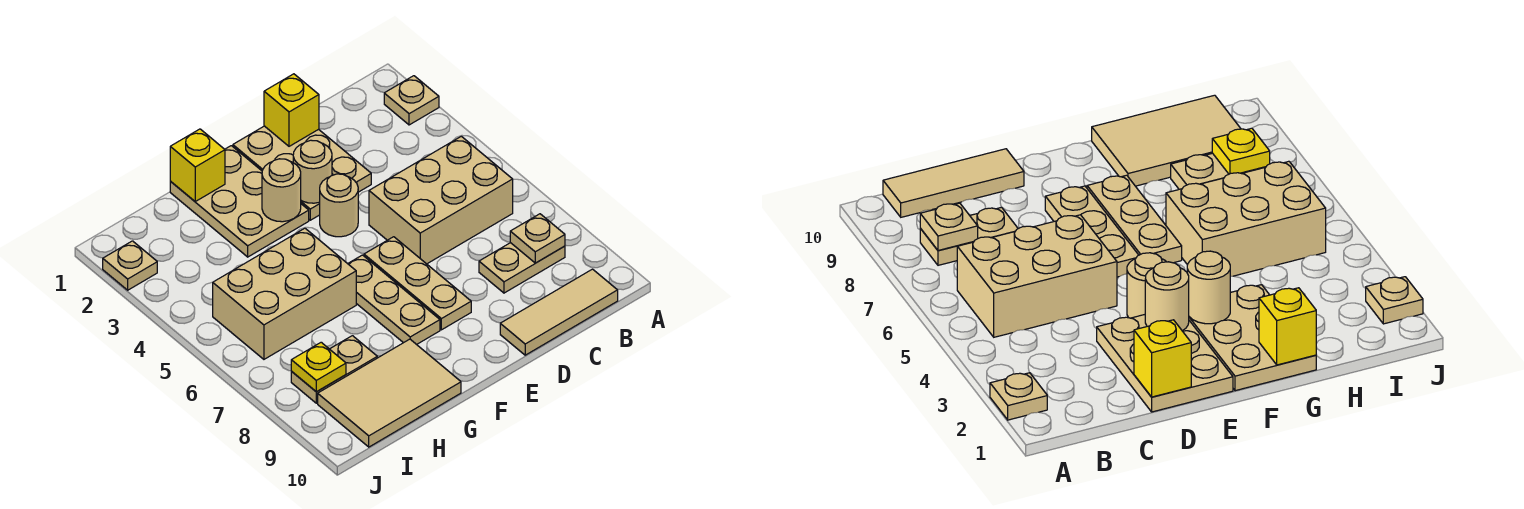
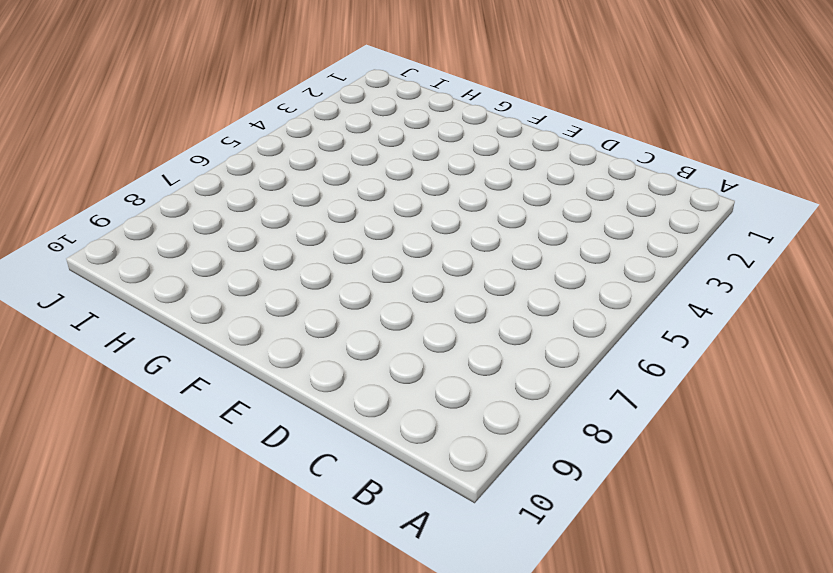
none -> tan 1x1 plate [384,76,439,125]
none -> tan 2x3 brick [369,136,513,264]
none -> tan 1x2 plate [479,243,565,293]

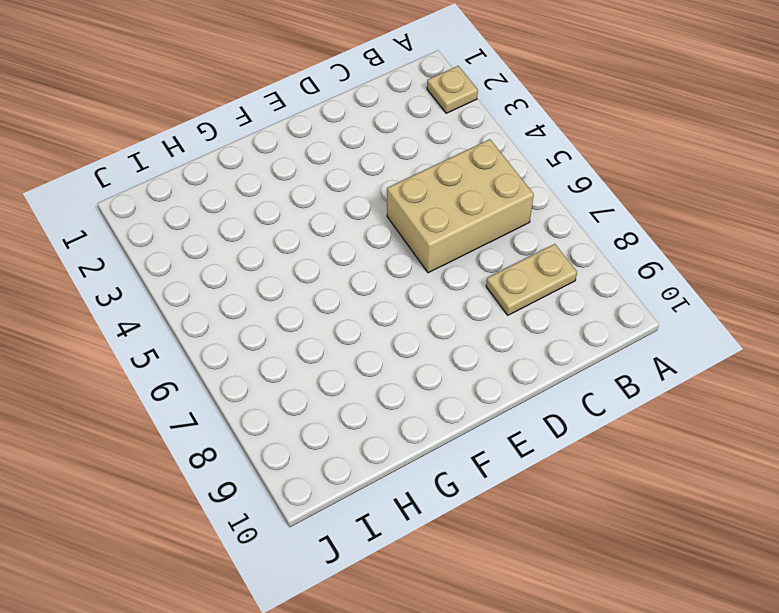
none -> tan 1x3 tile [500,269,618,355]
none -> tan 2x3 plate [233,126,371,220]
none -> tan 1x1 round brick [320,174,358,237]

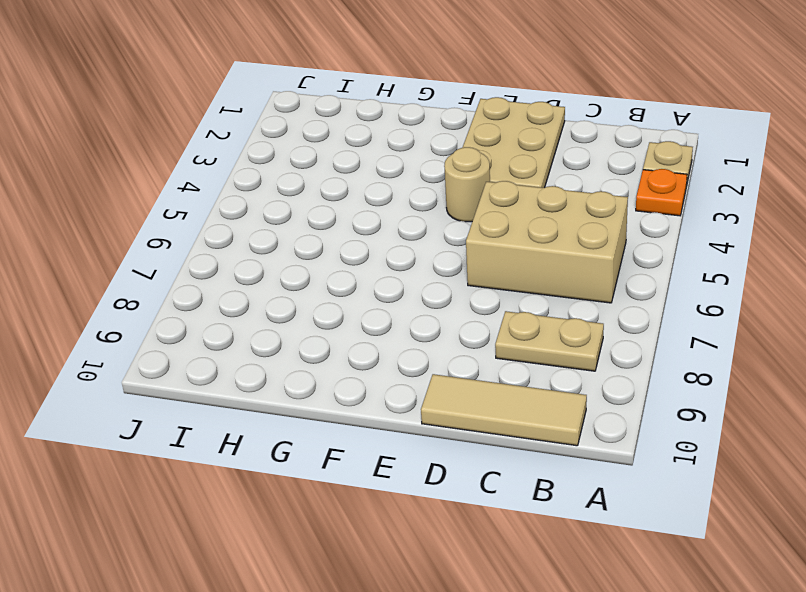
orange 1x1 plate [636,169,687,216] -> none
none -> tan 1x3 plate [364,237,471,330]
none -> tan 2x3 plate [170,146,309,257]
none -> tan 1x3 plate [348,255,440,345]

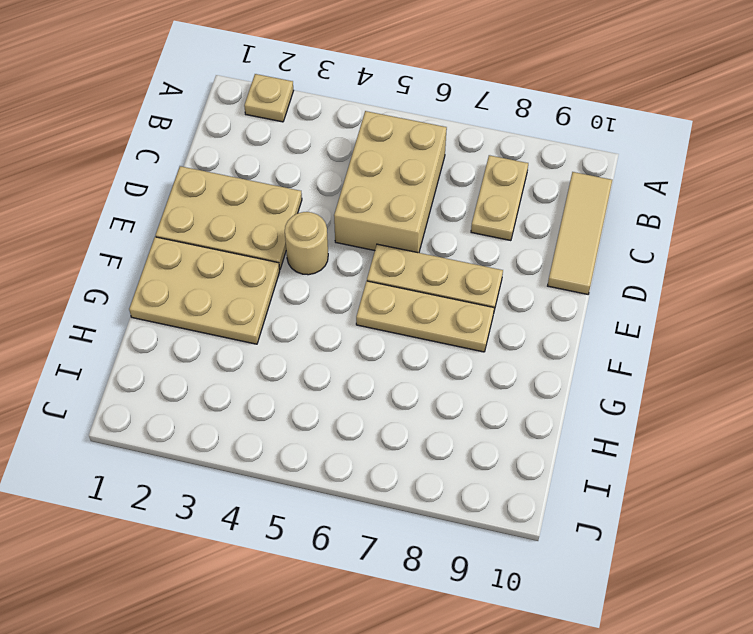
none -> tan 2x3 brick [213,228,356,359]
none -> tan 2x3 tile [318,339,461,447]
none -> tan 1x2 plate [291,336,377,403]

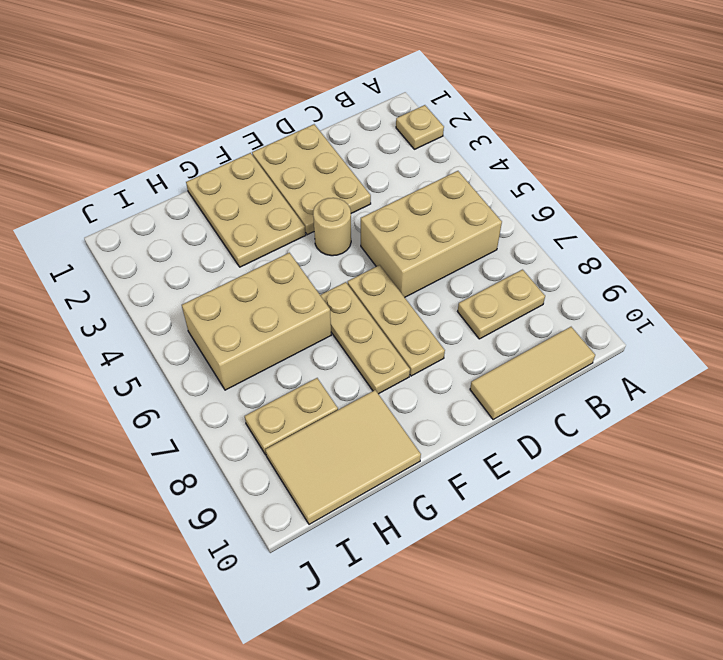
none -> tan 1x1 plate [103,241,157,290]
none -> tan 1x1 plate [510,214,565,263]
none -> yellow 1x1 brick [264,74,319,146]

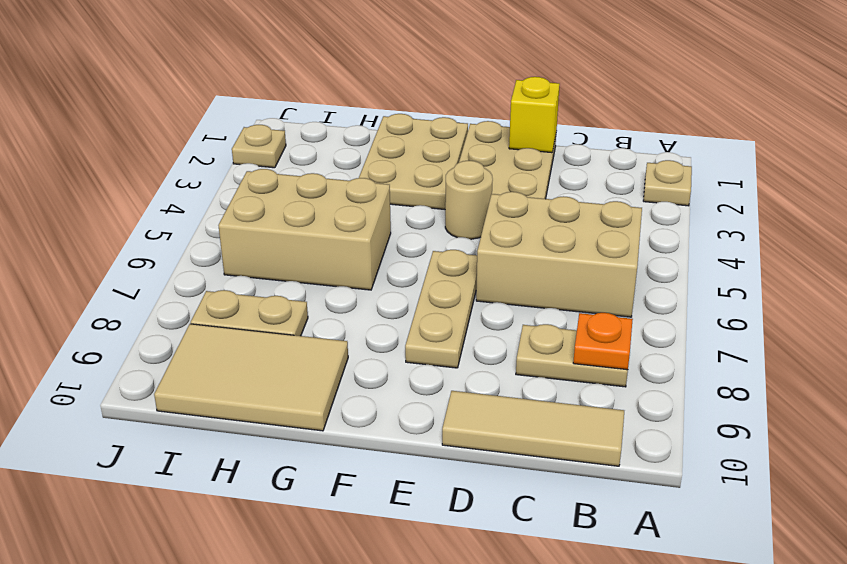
orange 1x1 plate [573,313,633,370] -> tan 1x1 plate [510,214,565,263]
none -> tan 1x3 plate [348,255,440,345]
none -> tan 1x1 round brick [293,140,332,203]
none -> tan 1x1 round brick [262,159,301,222]

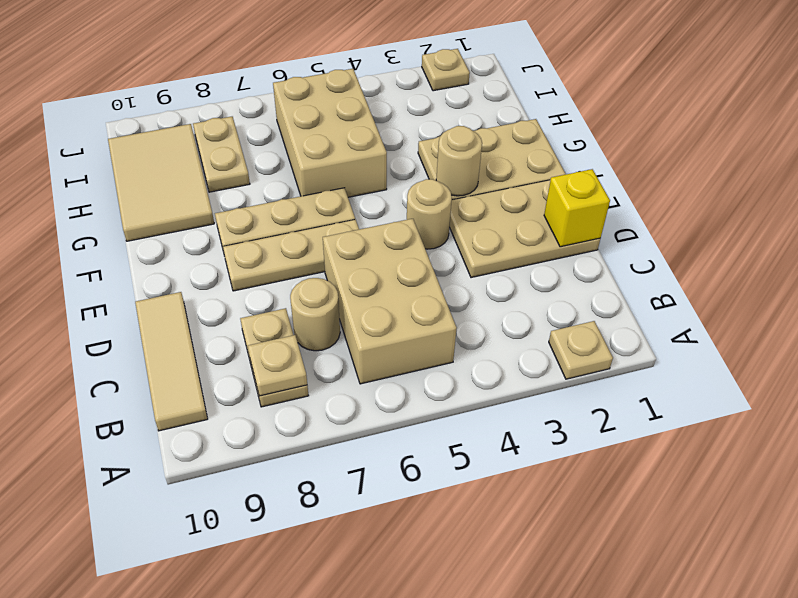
tan 1x1 round brick [290,278,340,351] -> tan 1x1 round brick moved to [293,140,332,203]
none -> yellow 1x1 brick [170,129,225,201]
none -> yellow 1x1 plate [291,342,346,392]

